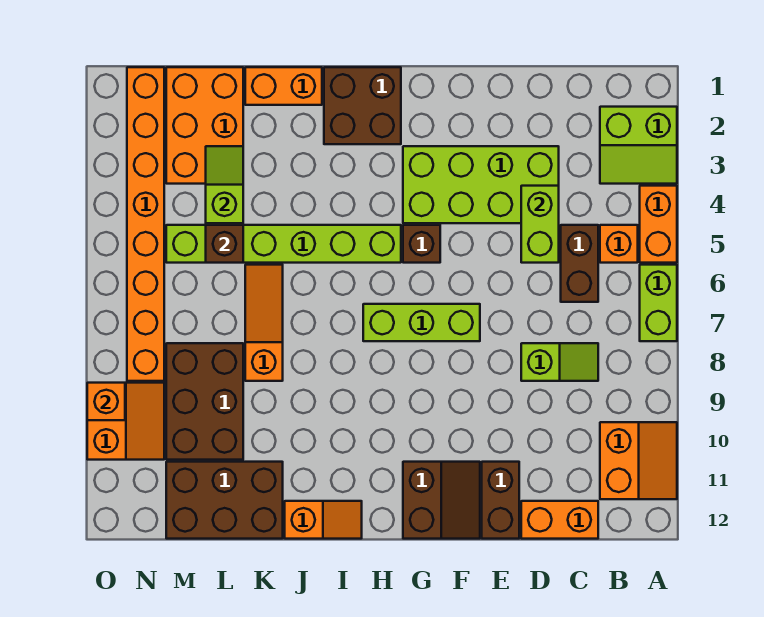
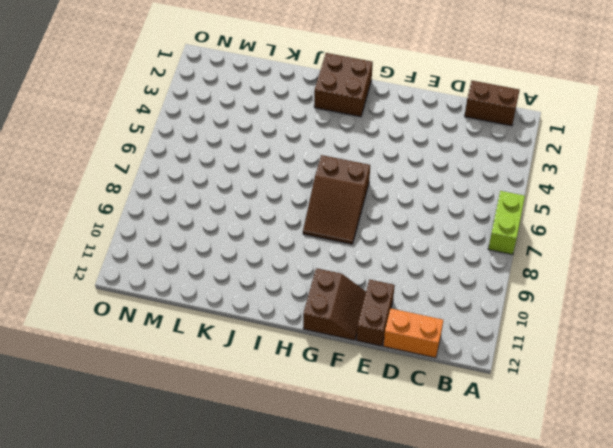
brown 1x2 brick [465,81,520,126] -> brown 1x2 brick turned to [561,225,598,302]
brown 2x3 slope [303,155,370,244] -> lime 1x3 brick [363,304,480,341]
none -> lime 2x2 slope [600,107,677,184]
none -> orange 1x2 brick [640,186,677,263]
none -> orange 2x2 slope [600,422,677,499]

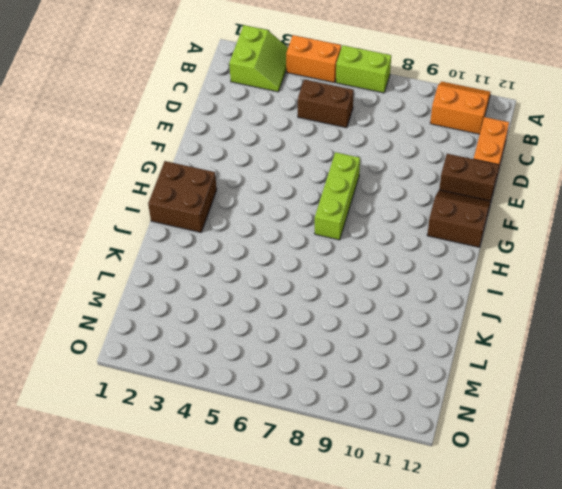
none -> orange 1x1 brick [600,225,638,263]
none -> lime 1x2 slope [521,343,598,381]
none -> lime 2x4 brick [403,146,559,223]

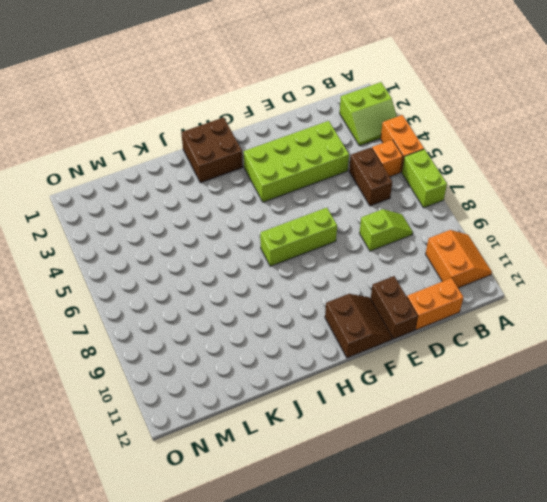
none -> brown 1x1 brick [403,225,440,263]
none -> lime 1x6 brick [166,225,401,263]
none -> orange 1x2 slope [285,501,362,539]

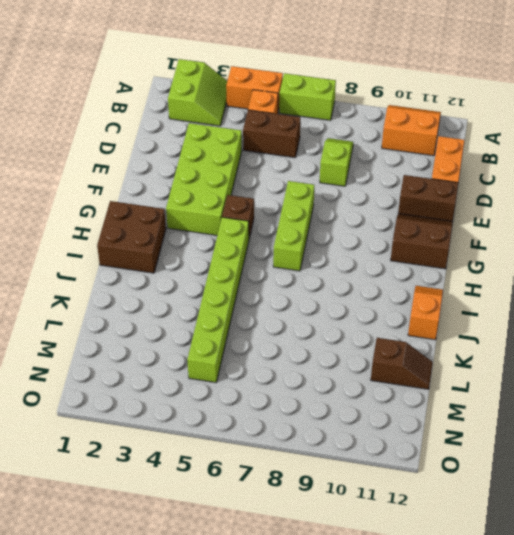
brown 1x2 slope [371,338,433,389] -> brown 2x3 brick [166,462,283,539]
none -> orange 1x2 brick [245,67,322,105]
none -> orange 1x3 slope [245,265,283,381]
none -> orange 2x3 brick [166,67,243,184]

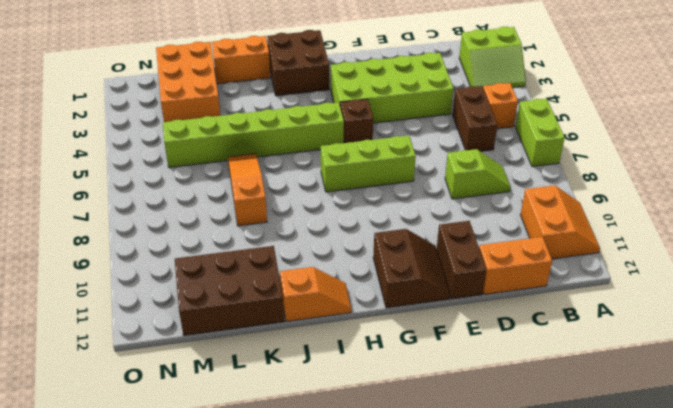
none -> orange 1x2 brick [640,186,677,263]
none -> brown 2x3 brick [166,343,243,460]
none -> orange 1x8 brick [127,67,164,381]

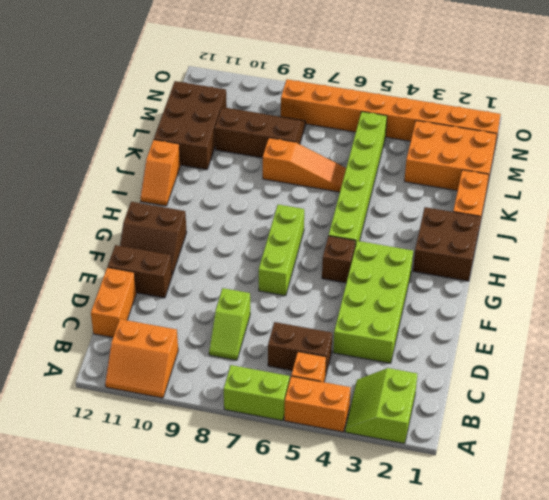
brown 2x3 slope [215,108,306,158] -> brown 2x3 brick [166,343,243,460]
none -> orange 2x2 slope [87,383,164,460]
none -> lime 1x2 brick [521,186,559,263]
none -> lime 1x2 slope [206,146,243,223]

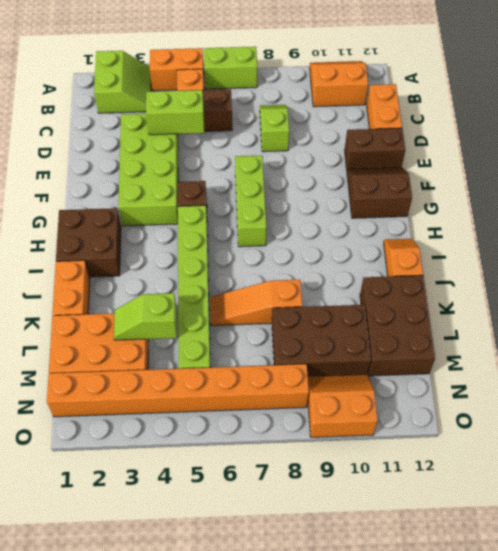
none -> brown 1x1 brick [206,225,243,263]
none -> orange 1x1 brick [87,383,125,420]

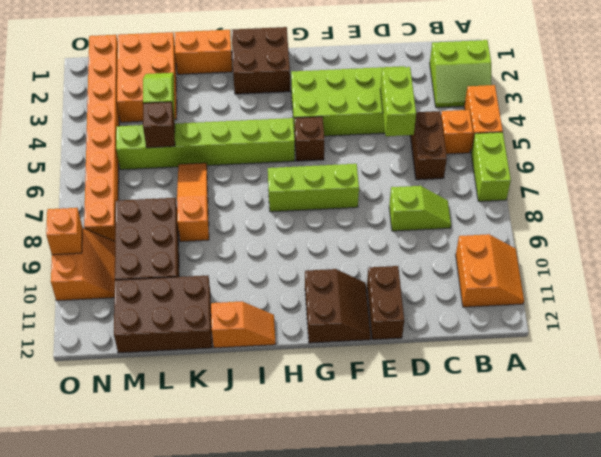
none -> orange 1x2 brick [521,501,598,539]

